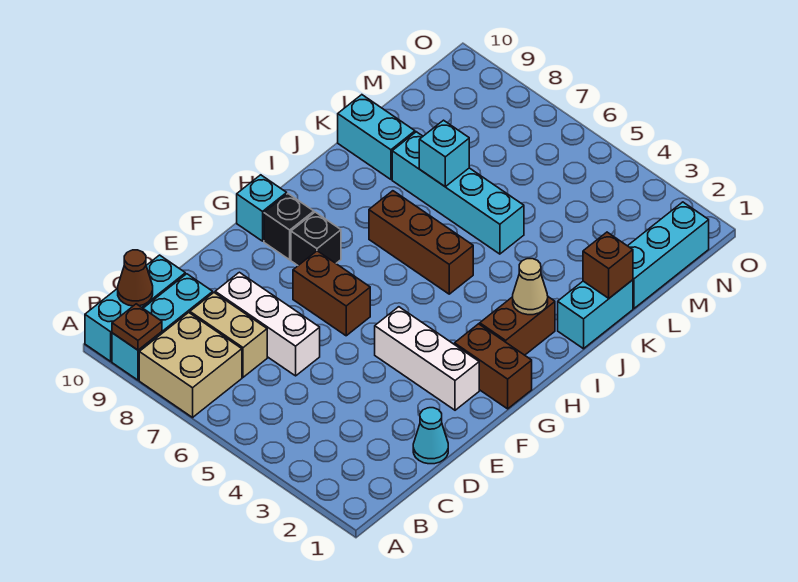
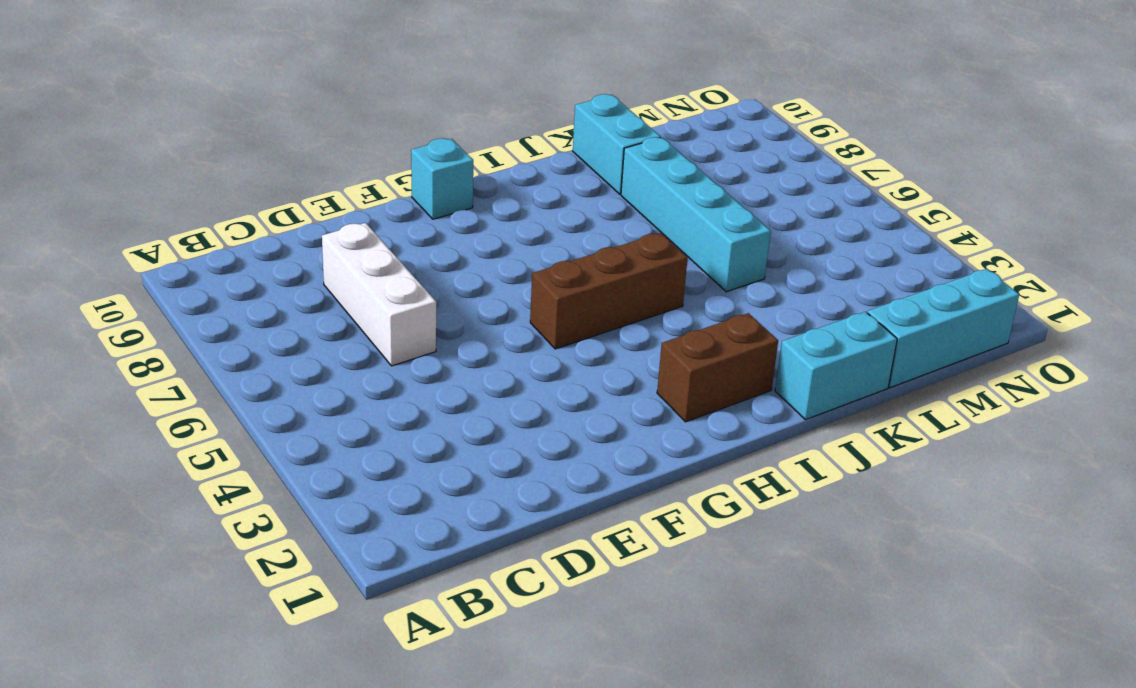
brown 1x3 brick [530,233,688,349] -> brown 1x3 brick turned to [369,191,473,294]
none -> tan 2x2 brick [139,313,242,417]
none -> cyan 1x3 brick [112,274,213,380]
none -> cyan 1x3 brick [85,255,185,361]

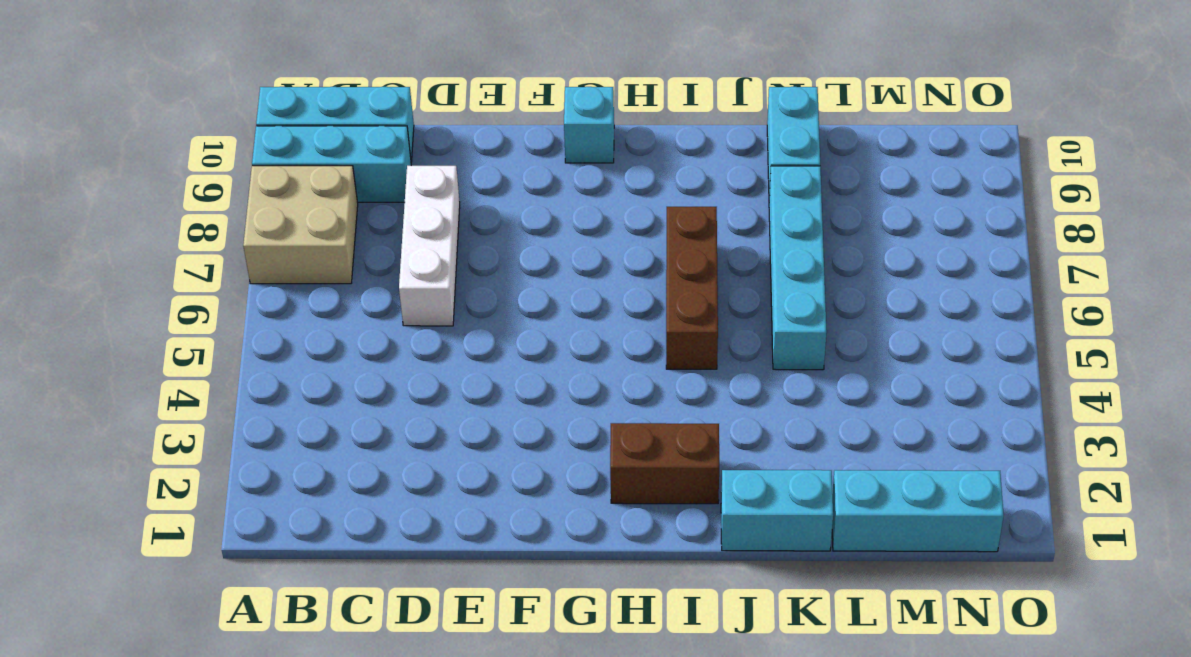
none -> tan 1x2 brick [190,293,267,377]
none -> cyan 1x1 cone [413,408,448,464]
none -> white 1x3 brick [375,307,479,410]

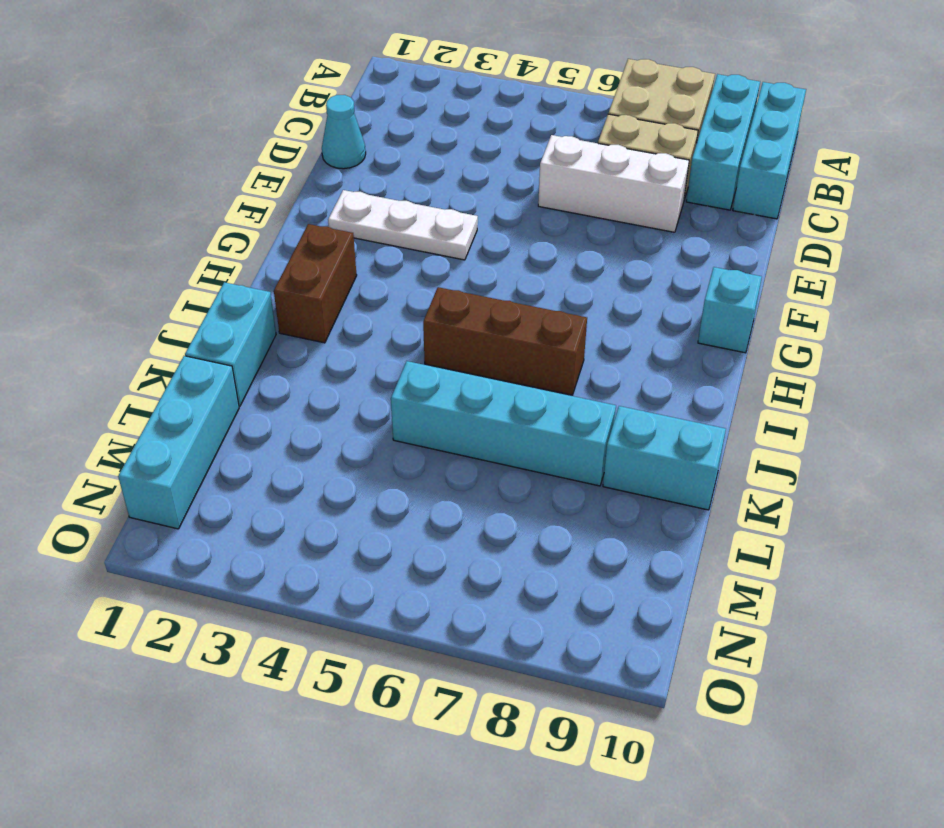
white 1x3 plate [328,190,478,260] -> white 1x3 brick [375,307,479,410]
none -> brown 1x2 brick [293,251,370,336]
none -> brown 1x2 brick [455,324,532,409]
none -> black 1x1 brick [291,212,341,265]

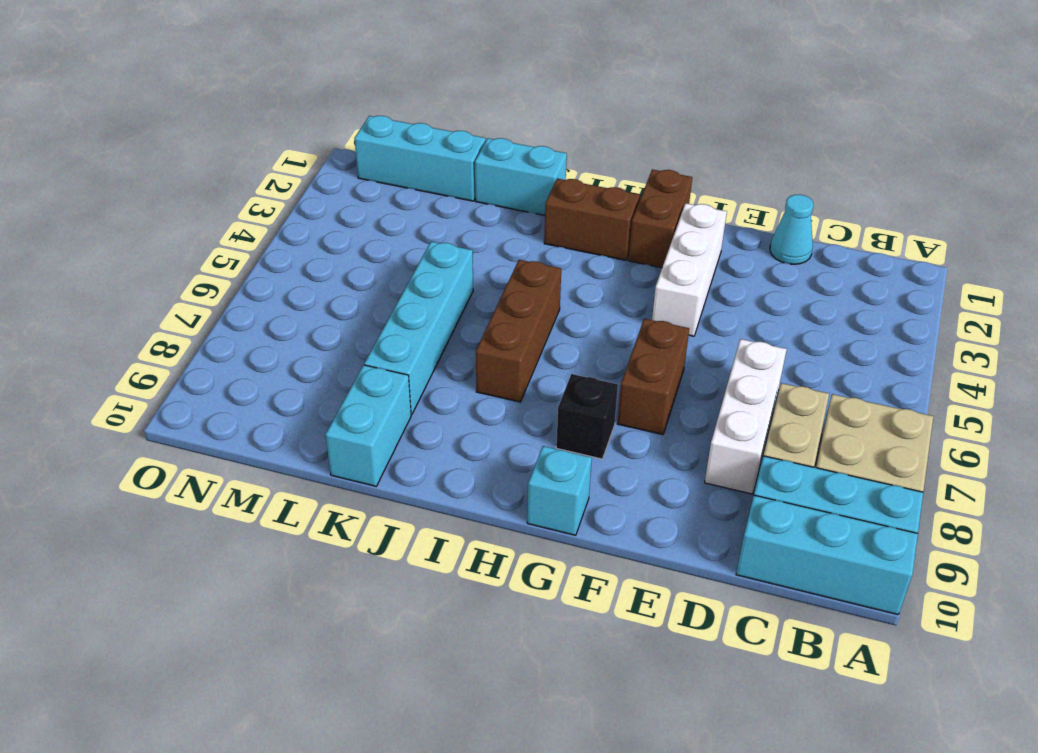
none -> black 1x1 brick [264,194,314,260]
none -> brown 1x1 plate [112,304,162,350]
none -> brown 1x1 cone [118,250,153,306]

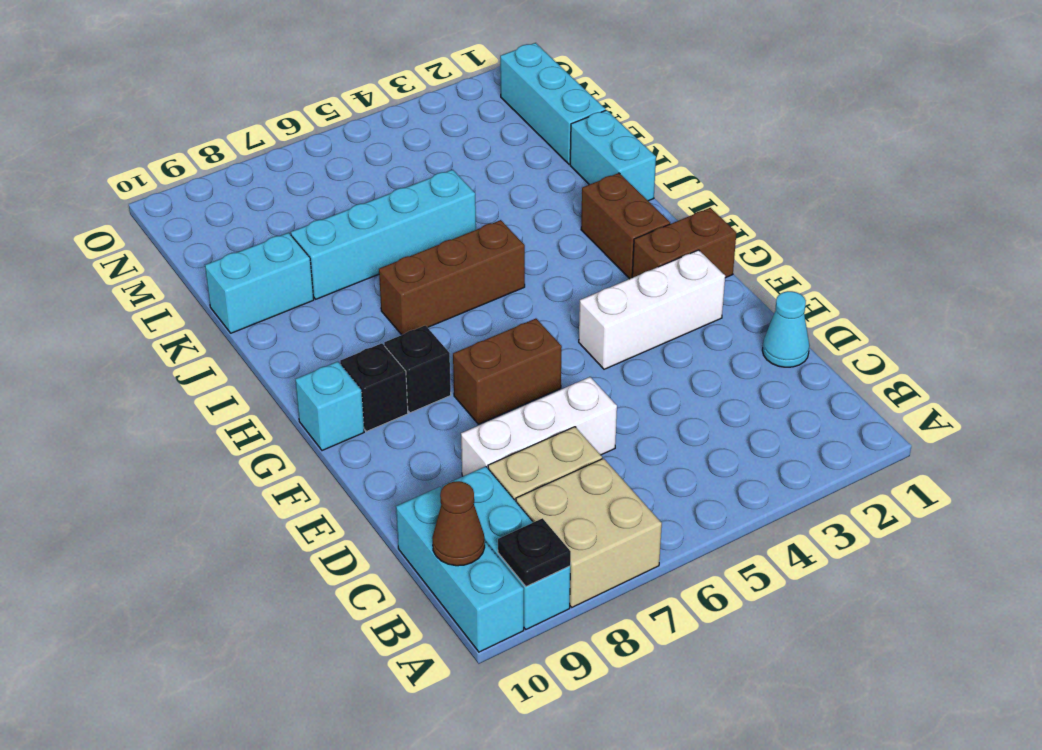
black 1x1 plate [498,518,571,586] -> brown 1x1 plate [112,304,162,350]
none -> tan 1x1 cone [513,259,548,315]
none -> brown 1x1 brick [583,232,633,298]
none -> cyan 1x1 brick [419,120,469,187]

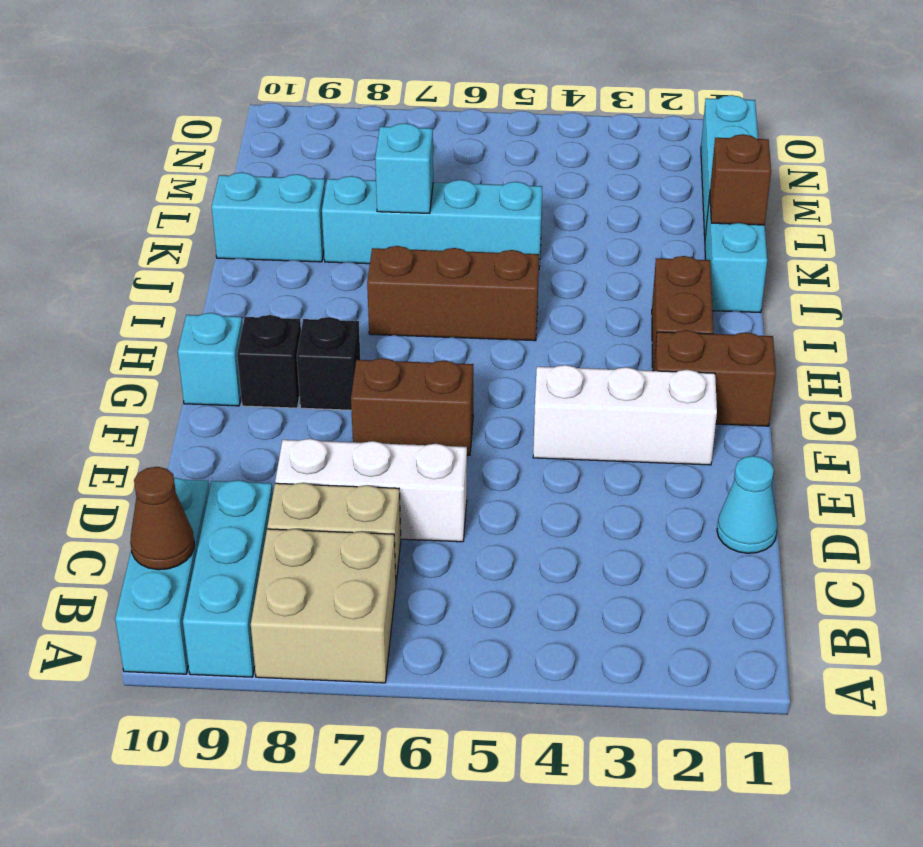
none -> brown 1x1 plate [112,304,162,350]
none -> tan 1x1 cone [513,259,548,315]

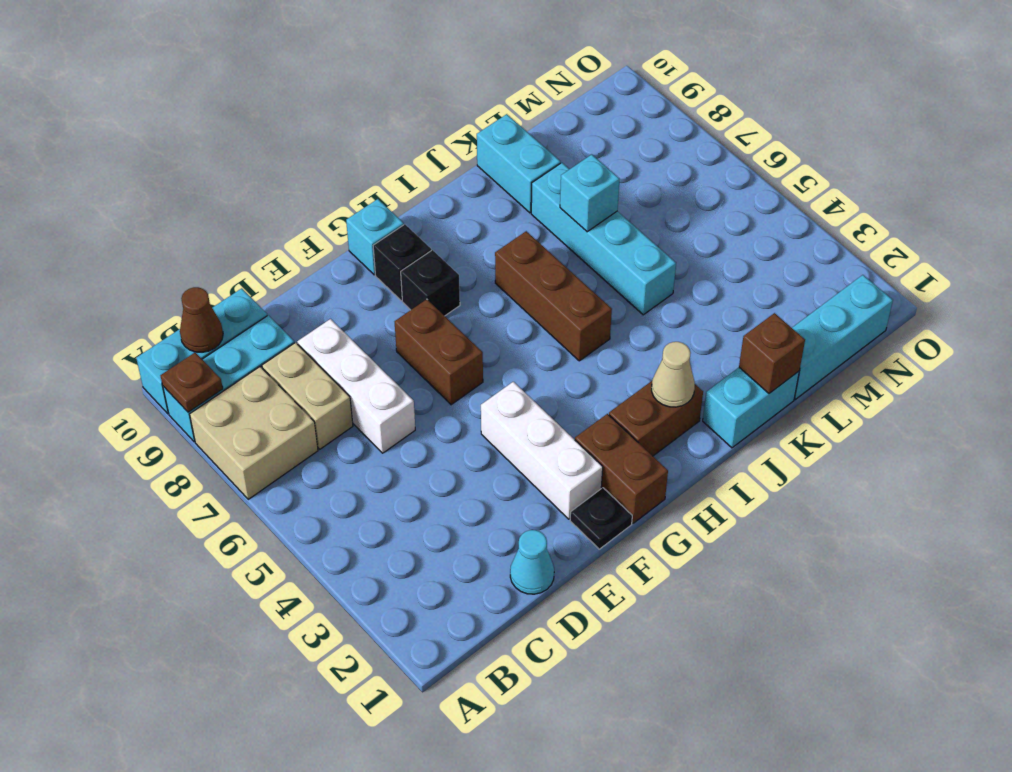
black 1x1 plate [570,488,632,549] -> none

